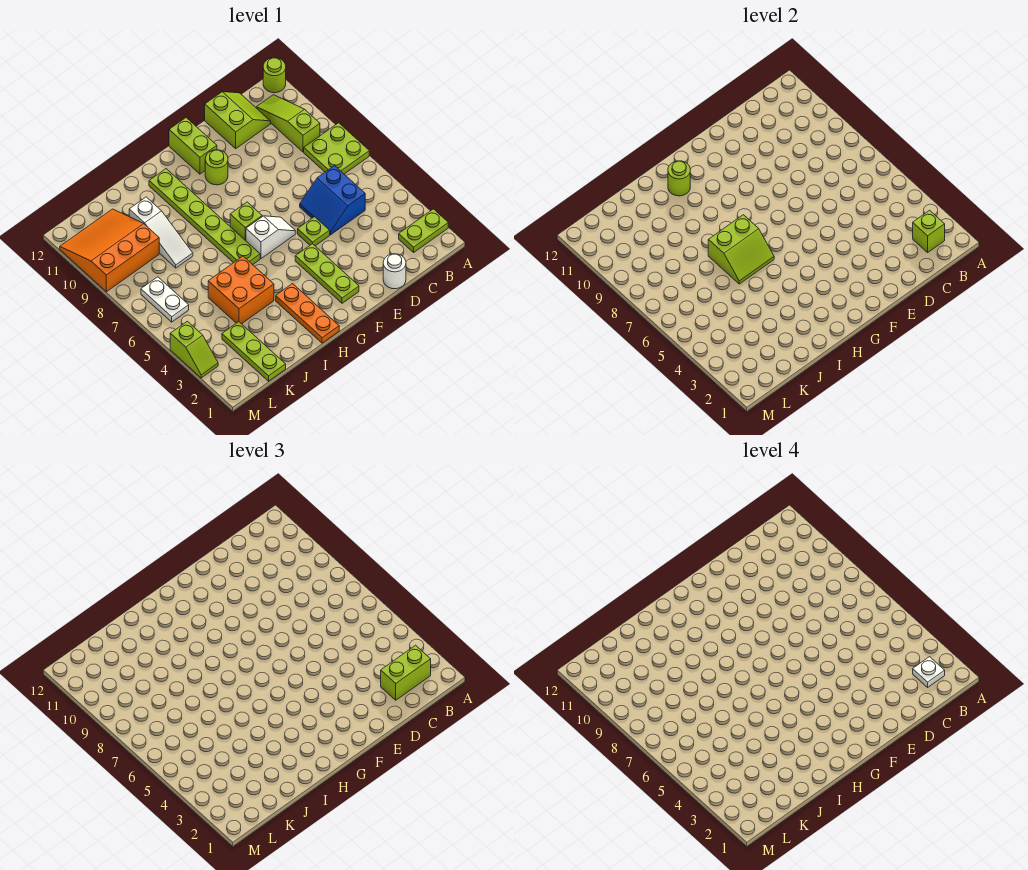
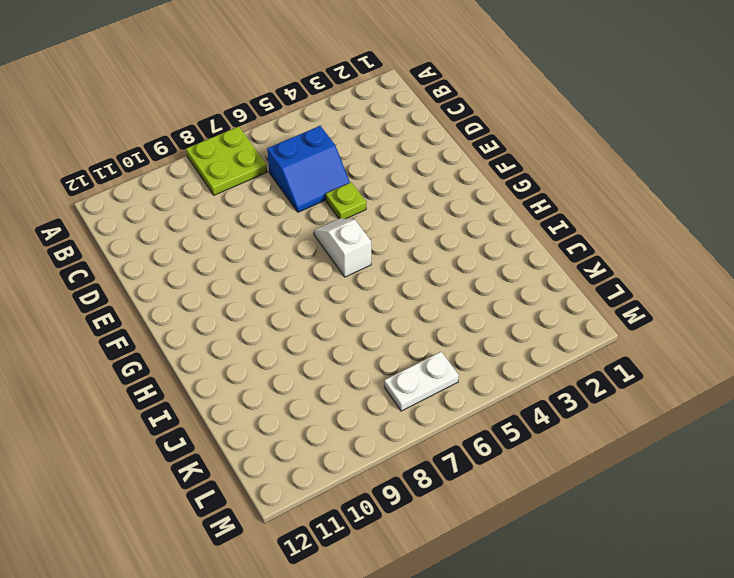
none -> lime 1x2 plate [399,209,448,252]
none -> lime 1x1 round brick [263,58,286,93]
none -> lime 1x3 slope [256,95,320,152]

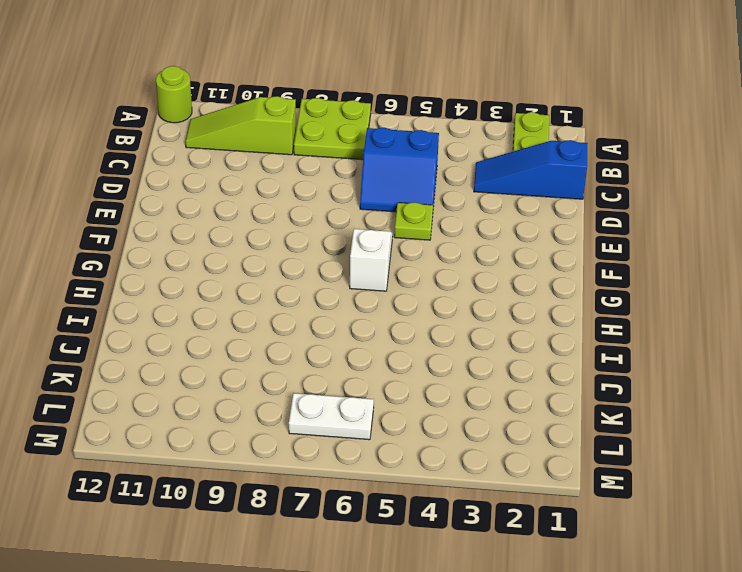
blue 1x3 slope [474,140,588,199] -> none
none -> lime 2x2 slope [205,92,271,148]
none -> white 1x1 round brick [383,254,406,289]
none -> lime 1x3 plate [295,244,359,303]

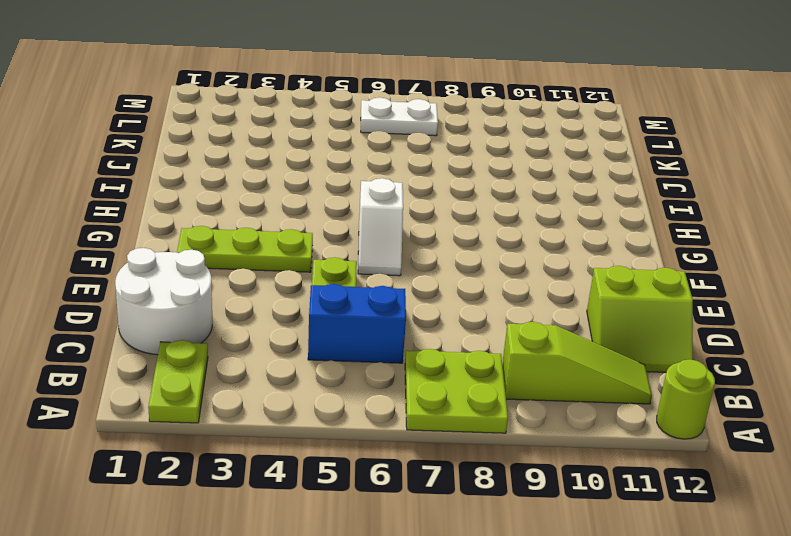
white 2x2 round brick [115,248,212,355] -> white 1x1 round brick [383,254,406,289]
none -> lime 1x1 round brick [205,150,228,185]
none -> lime 1x2 brick [169,118,217,174]
none -> lime 1x1 brick [230,202,262,241]

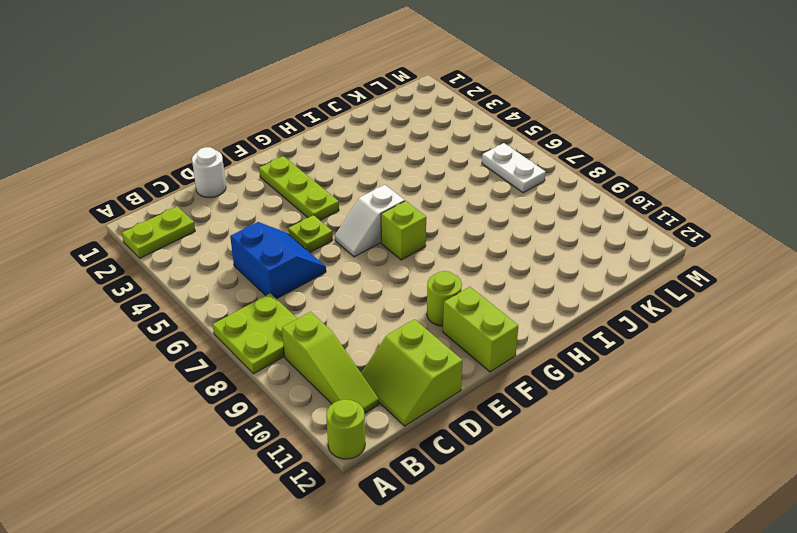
none -> orange 1x3 plate [276,284,339,343]
none -> lime 1x6 plate [149,169,260,265]
none -> orange 2x2 brick [208,256,274,324]

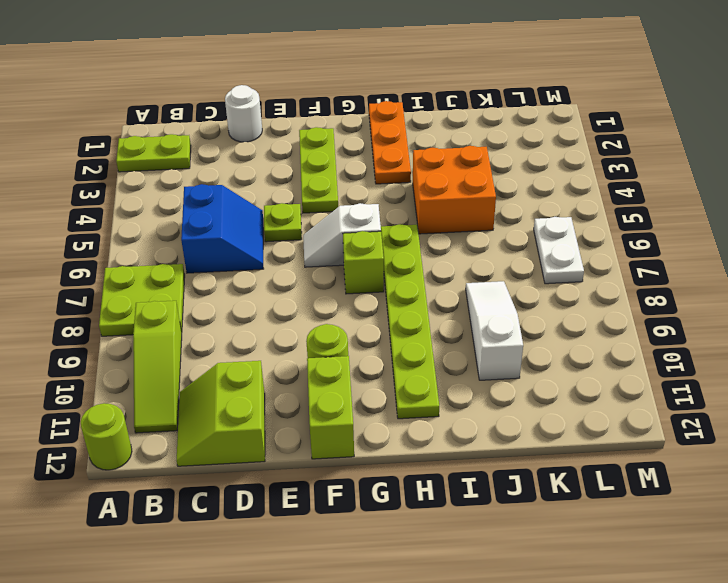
none -> lime 1x3 plate [222,322,286,381]
none -> orange 3x3 slope [60,209,159,292]
none -> lime 1x2 slope [170,321,218,378]

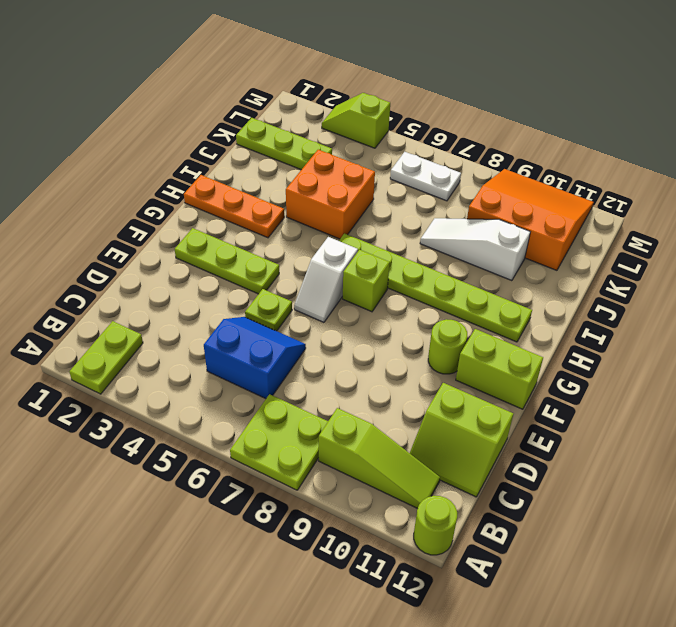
orange 3x3 slope [467,169,594,270] -> orange 3x3 slope turned to [60,209,159,292]
none -> white 1x1 round brick [383,254,406,289]
none -> lime 1x1 brick [913,210,945,252]
none -> lime 2x2 slope [708,215,774,284]

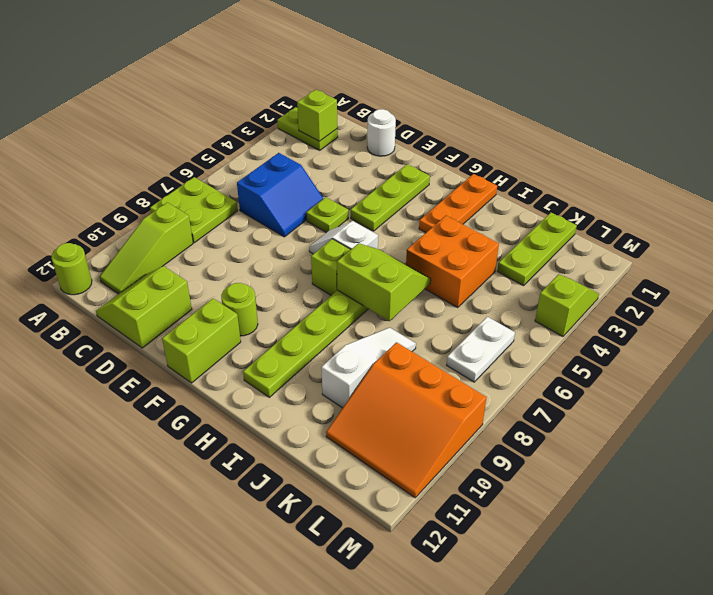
none -> lime 1x1 round brick [668,161,690,196]
none -> lime 1x2 brick [381,645,431,700]
none -> white 1x1 plate [913,657,945,687]

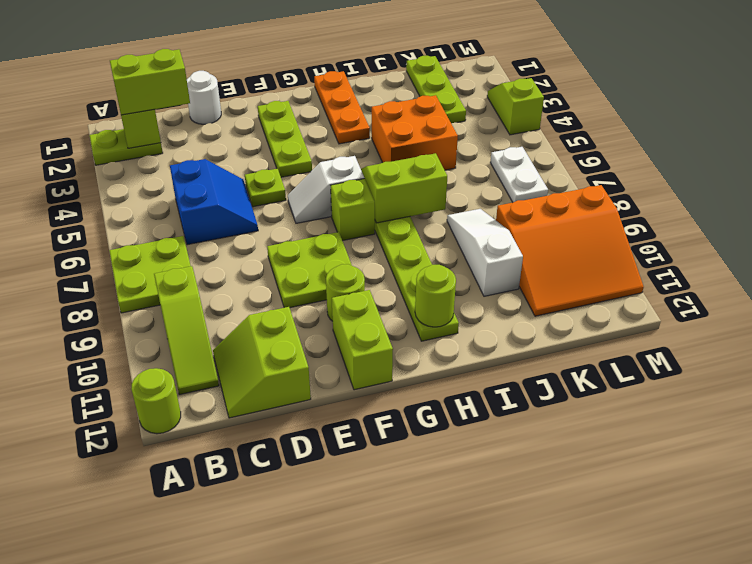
lime 2x2 plate [267,232,352,308] -> none
none -> white 1x1 plate [913,657,945,687]

